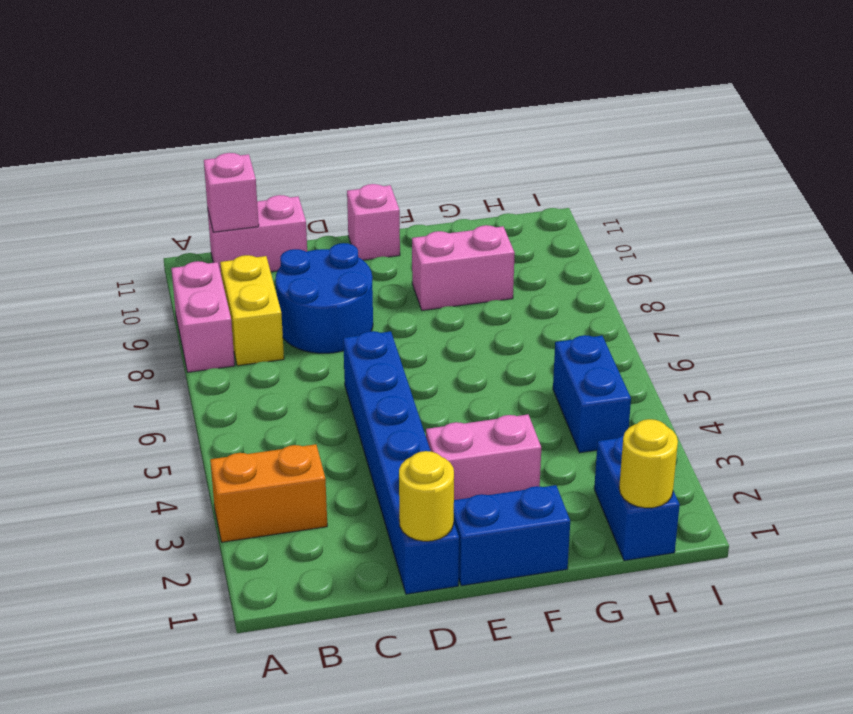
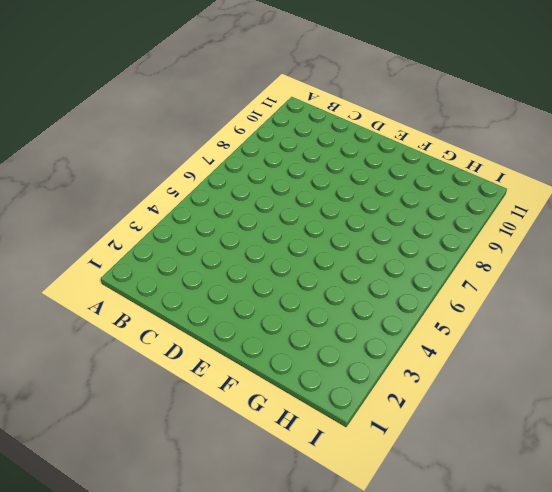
none -> orange 1x2 brick [210,444,327,542]
none -> pink 1x2 brick [171,261,235,372]
none -> yellow 1x2 brick [220,255,284,366]

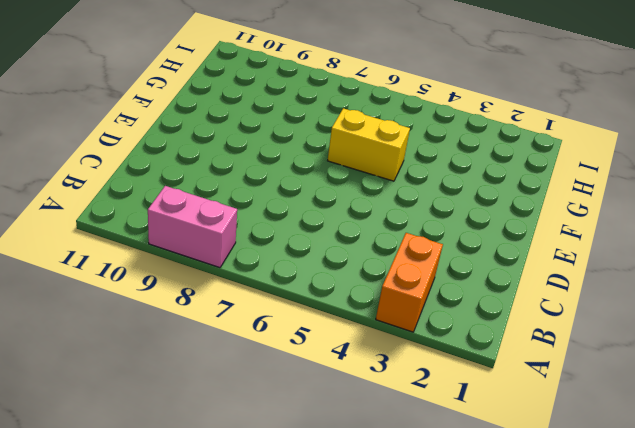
yellow 1x2 brick [328,108,410,181] -> yellow 1x2 brick moved to [220,255,284,366]
none -> pink 1x2 brick [208,195,307,273]
none -> blue 2x2 round brick [275,243,373,353]
none -> blue 1x6 brick [343,331,459,594]

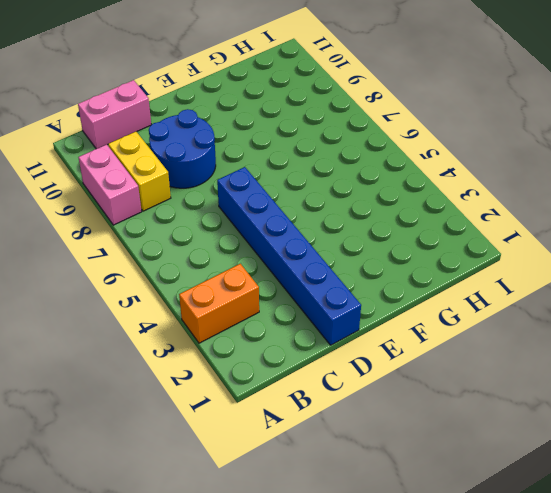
none -> blue 1x2 brick [454,485,570,586]
none -> pink 1x2 brick [426,415,541,500]
none -> pink 1x1 brick [347,184,400,260]

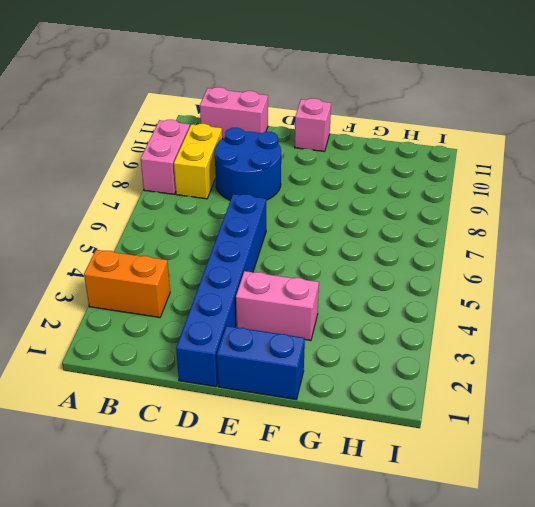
none -> pink 1x2 brick [412,225,515,310]
none -> blue 1x2 brick [594,435,680,561]
none -> blue 1x2 brick [553,335,631,453]

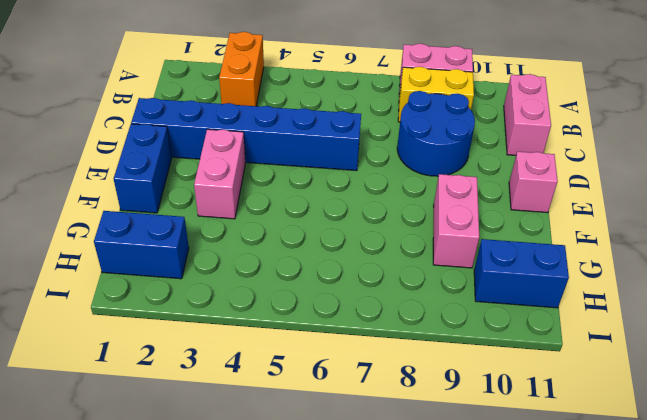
blue 1x2 brick [474,239,569,308] -> blue 1x2 brick moved to [553,335,631,453]
none -> pink 1x1 brick [204,153,259,232]
none -> yellow 1x1 round brick [399,451,454,541]
none -> yellow 1x1 round brick [619,419,678,508]

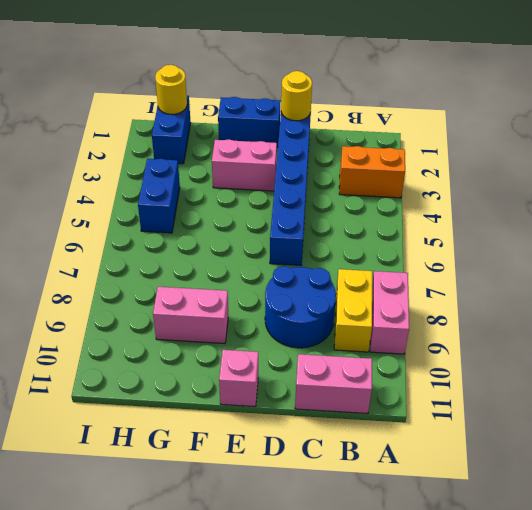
none -> pink 1x1 brick [204,153,259,232]

